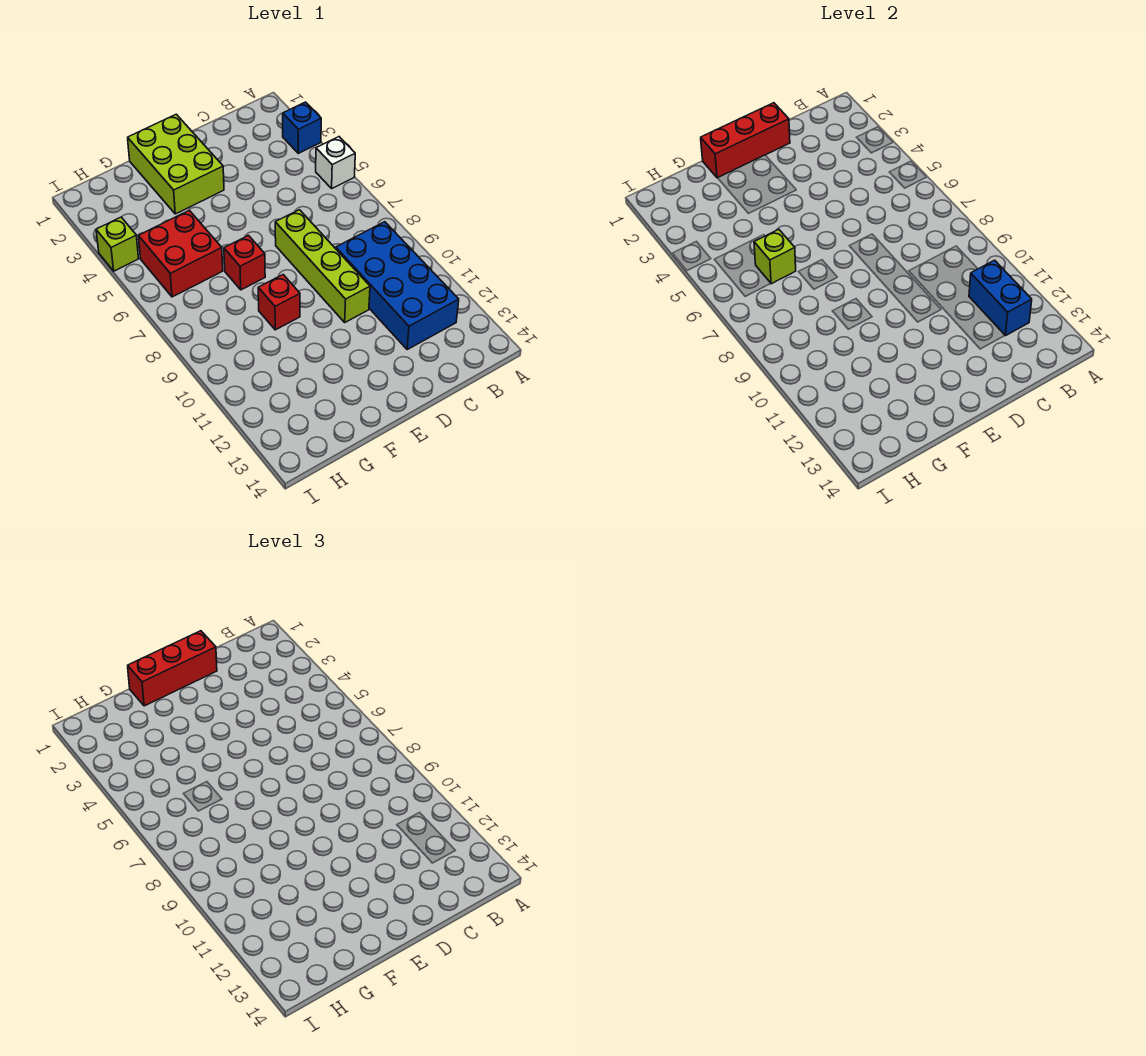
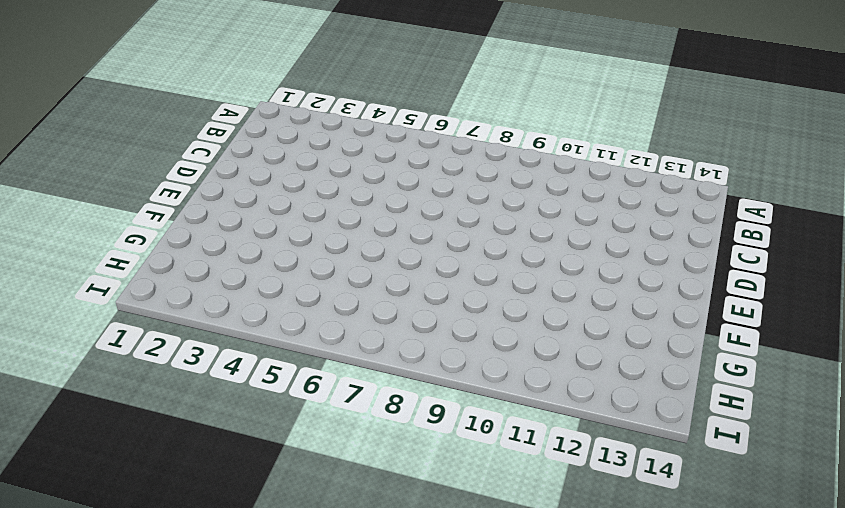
none -> blue 1x1 brick [283,102,321,153]
none -> white 1x1 brick [316,137,355,188]
none -> blue 2x4 brick [336,222,459,350]

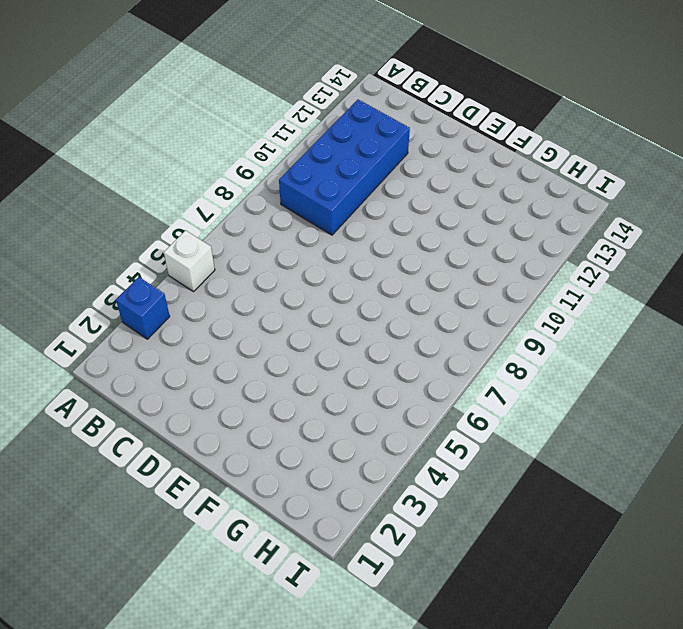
none -> lime 1x4 brick [275,210,370,322]
none -> lime 2x3 brick [128,114,224,214]
none -> red 1x1 brick [224,235,265,290]

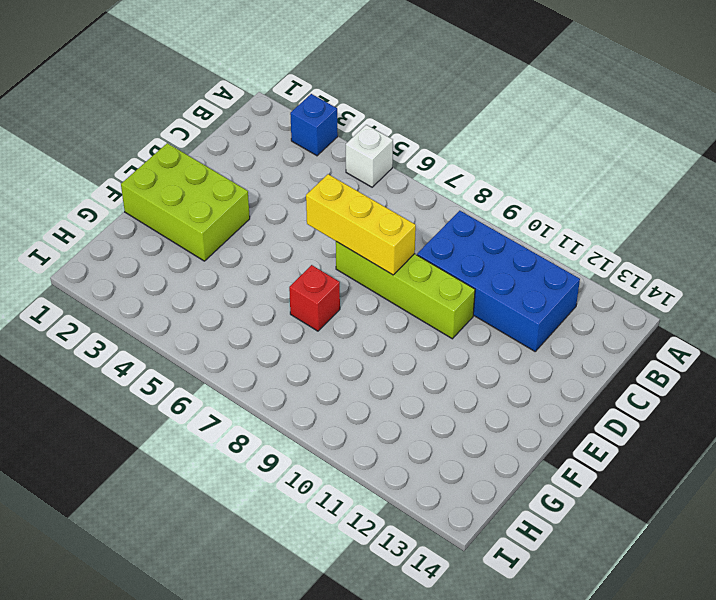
yellow 1x3 brick [306,174,416,275] -> none
none -> red 1x1 brick [258,275,300,330]
none -> red 2x2 brick [139,210,223,297]
none -> lime 1x1 brick [96,217,139,271]

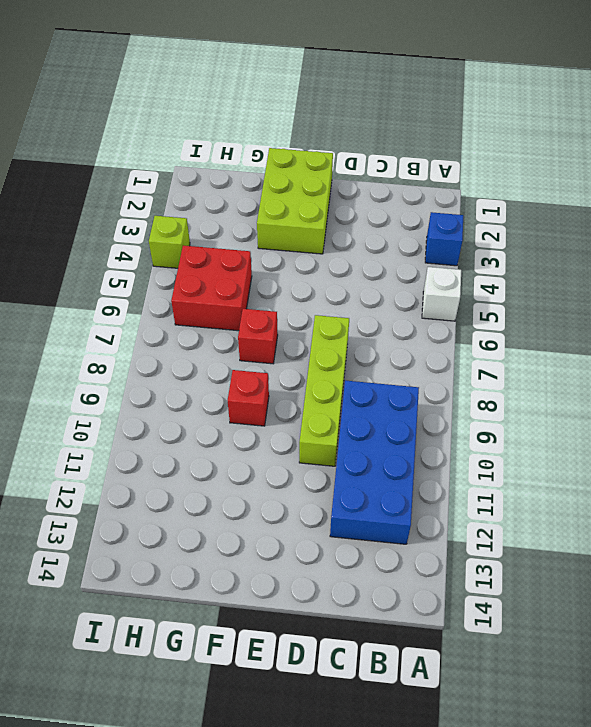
none -> blue 1x2 brick [969,260,1032,336]
none -> red 1x3 brick [701,103,790,178]
none -> lime 1x1 brick [754,229,796,284]

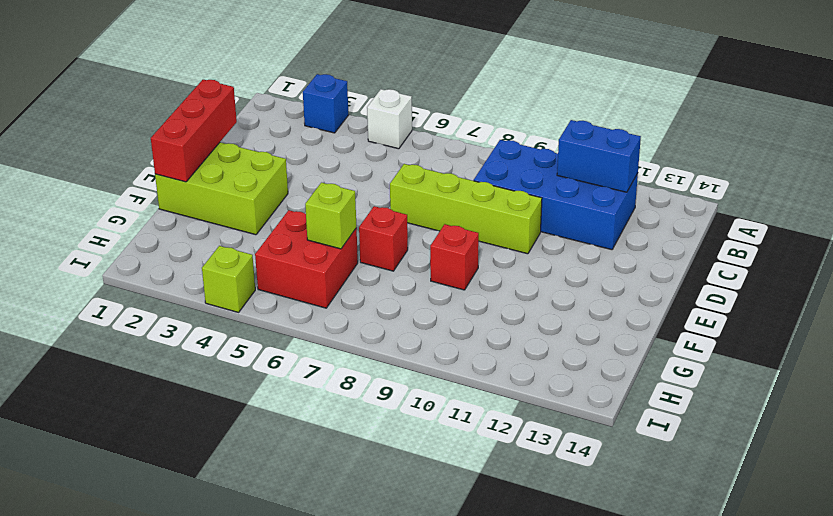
none -> red 1x3 brick [128,631,217,706]

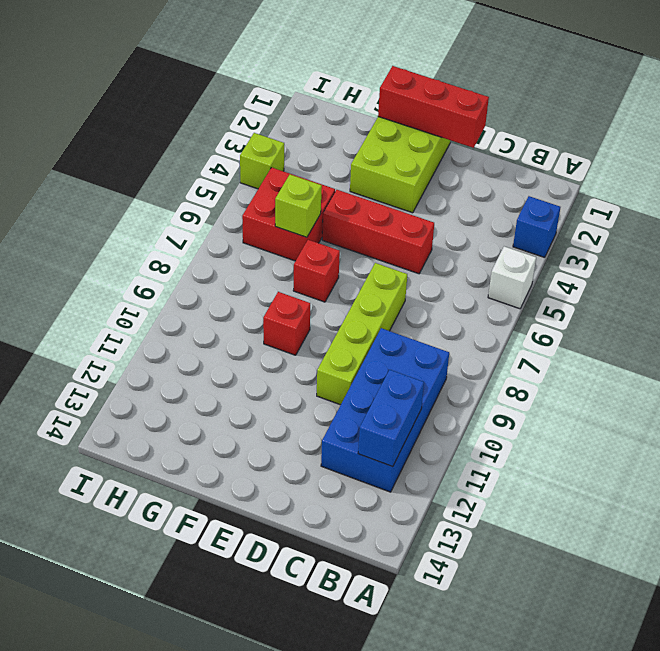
red 1x3 brick [322,190,434,274] -> red 1x3 brick moved to [128,631,217,706]

